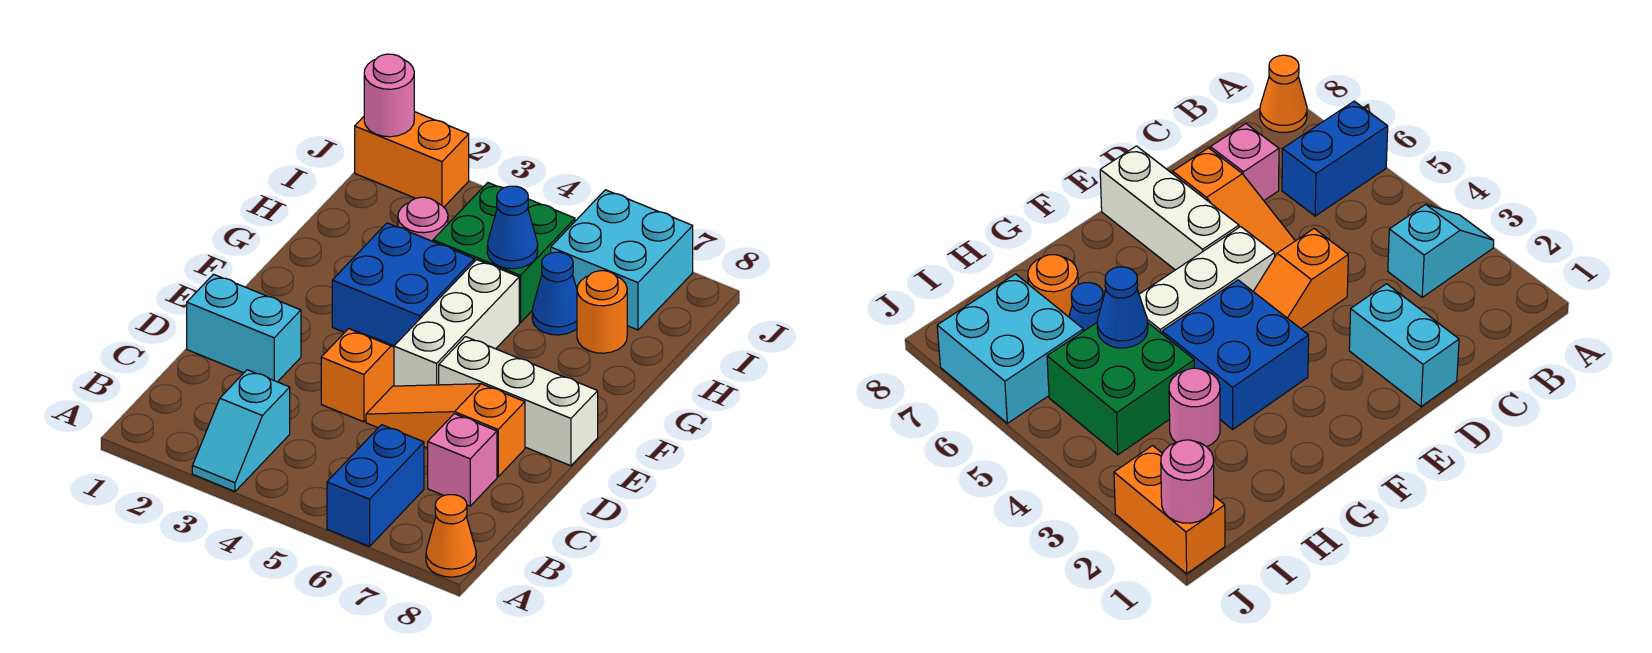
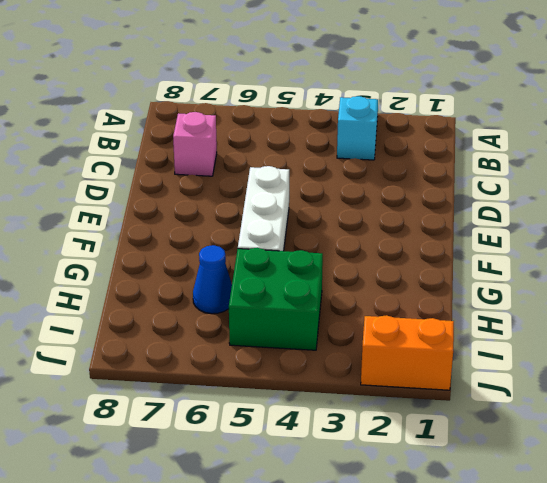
none -> blue 1x2 brick [327,425,424,547]
none -> orange 1x1 cone [426,495,476,577]
none -> cyan 1x2 brick [187,274,301,382]

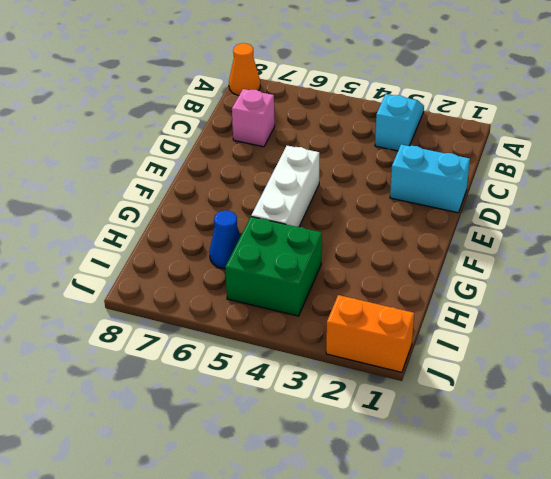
none -> blue 1x2 brick [327,425,424,547]
none -> orange 1x2 slope [321,329,394,422]
none -> orange 1x3 slope [366,384,525,477]

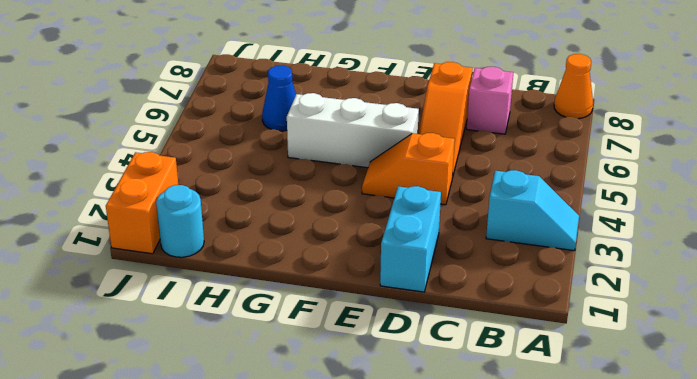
cyan 1x1 round brick [156,185,204,257] -> none
none -> blue 1x2 brick [327,425,424,547]
none -> white 1x3 brick [439,337,598,466]
none -> blue 2x2 brick [332,223,474,346]

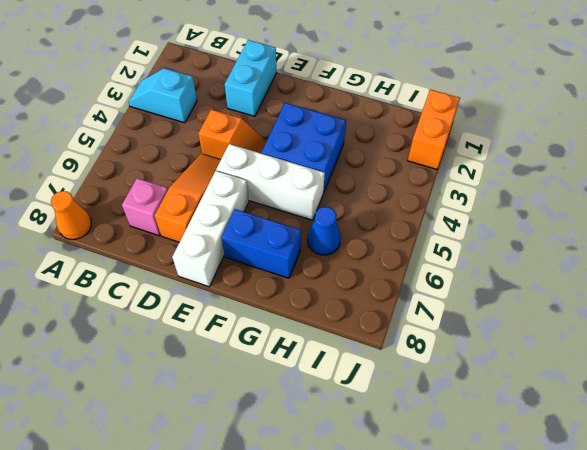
blue 1x2 brick [221,209,301,278] -> blue 1x2 brick moved to [327,425,424,547]
none -> pink 1x1 round brick [398,197,448,241]
none -> green 2x2 brick [433,183,575,323]
none -> orange 1x1 round brick [577,271,627,353]

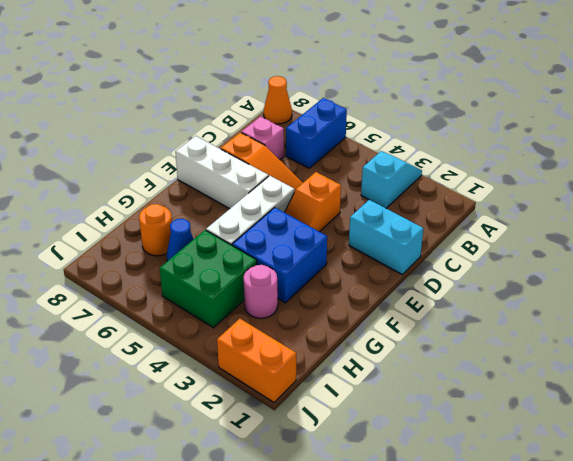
none -> cyan 2x2 brick [551,190,693,330]
none -> blue 1x1 cone [487,186,538,269]
none -> pink 1x1 round brick [364,54,414,137]

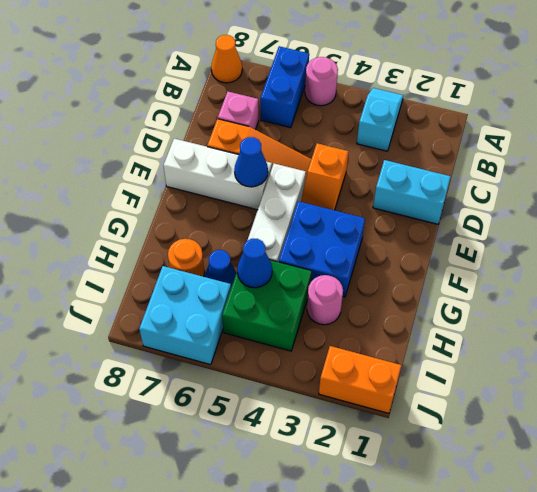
pink 1x1 round brick [305,57,338,106] -> pink 1x1 round brick moved to [364,54,414,137]
blue 1x1 cone [234,137,268,187] -> none

